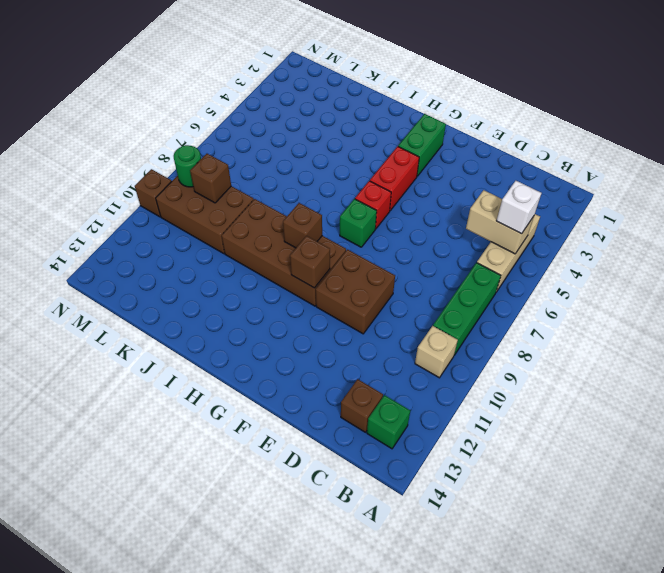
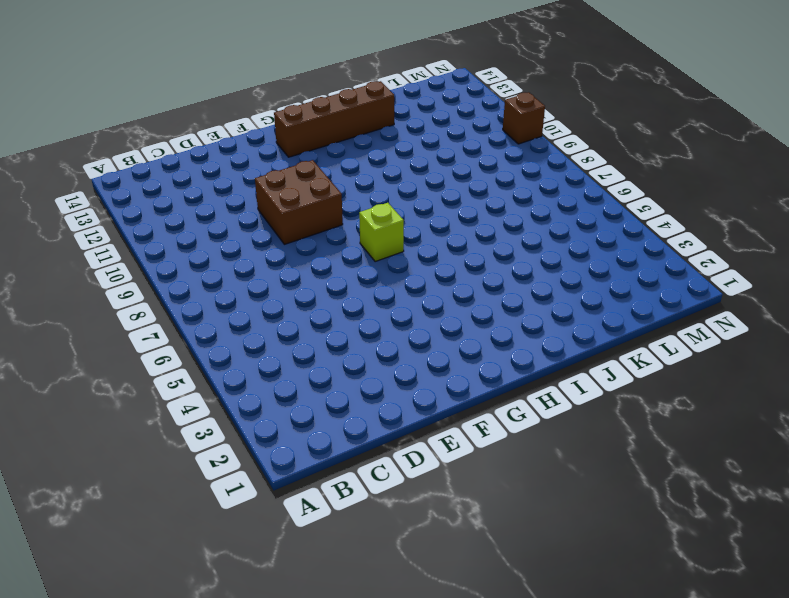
lime 1x1 brick [359,203,404,261] -> green 1x1 brick [340,199,377,247]
brown 1x4 brick [274,81,394,157] -> none
none -> tan 1x3 brick [477,214,540,292]
none -> green 1x3 brick [433,263,501,355]
none -> tan 1x1 brick [415,326,458,378]

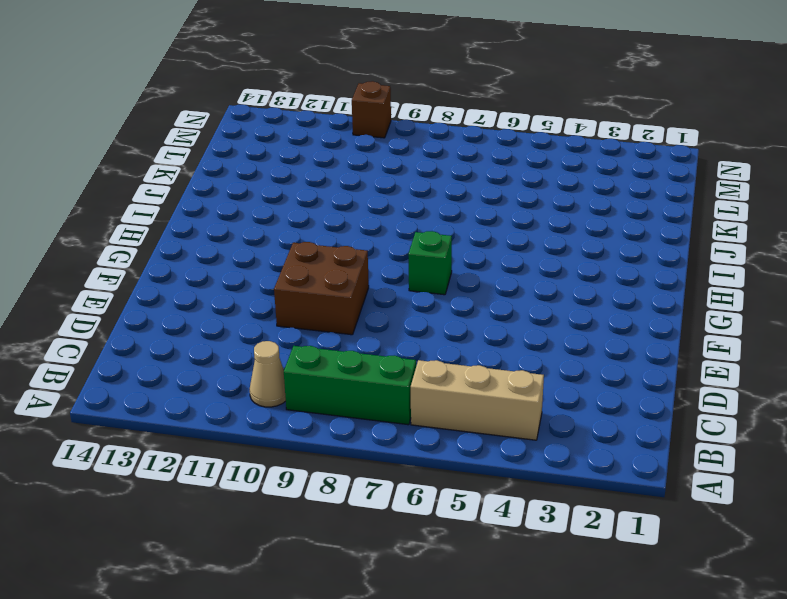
tan 1x1 cone [250,341,286,407] -> tan 1x1 brick [415,326,458,378]
none -> green 1x1 brick [367,395,410,449]
none -> brown 1x1 brick [341,379,383,432]
none -> green 1x2 brick [398,114,446,176]

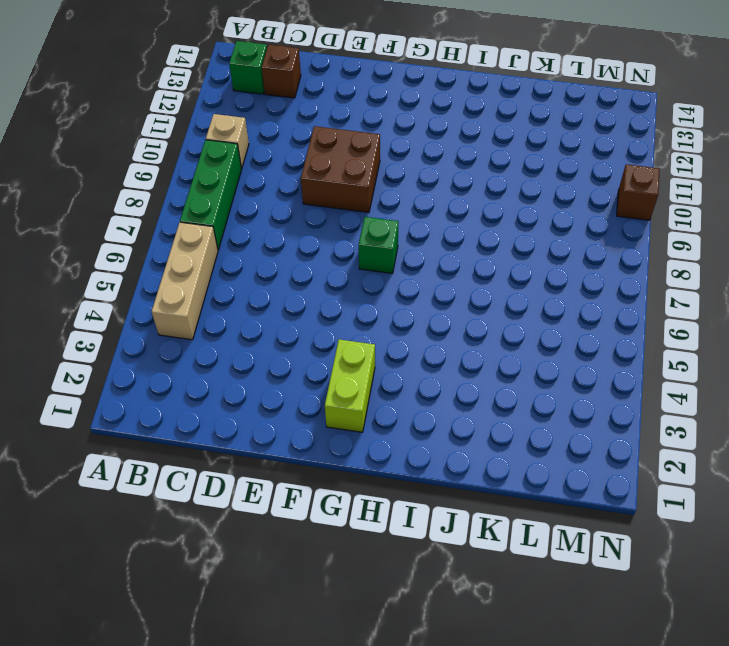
lime 1x2 brick [325,339,375,432] -> green 1x2 brick [398,114,446,176]
none -> red 1x2 brick [370,146,419,211]
none -> red 1x1 brick [355,181,391,229]
none -> brown 2x4 brick [222,199,346,306]

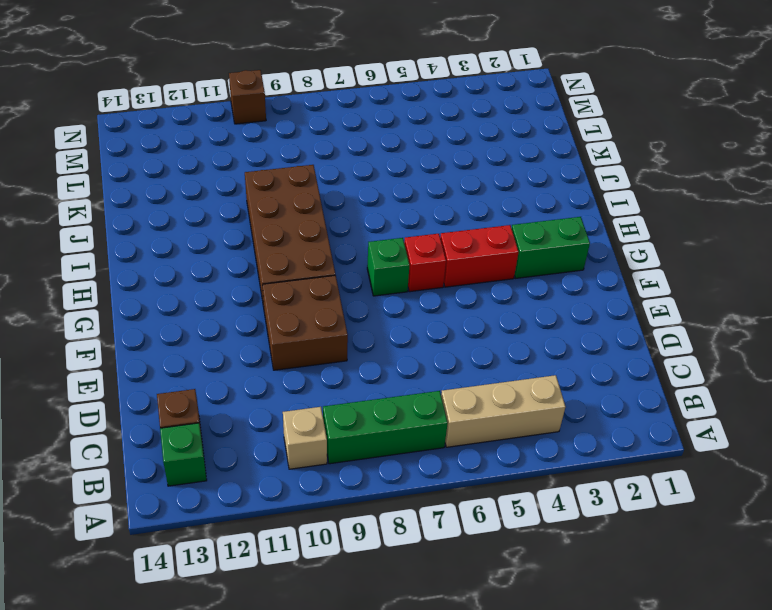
none -> brown 2x3 brick [156,176,254,254]
none -> tan 1x2 brick [466,190,534,254]
none -> brown 1x1 brick [290,236,330,288]

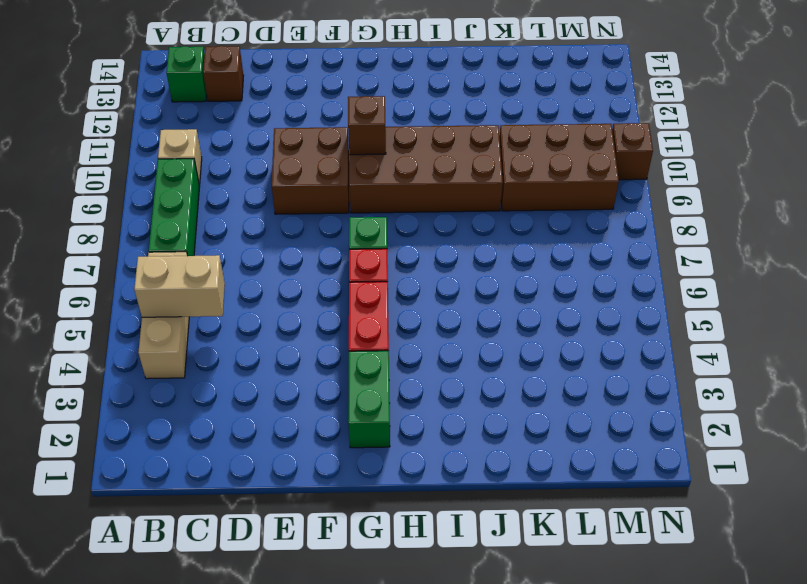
none -> brown 1x1 brick [283,203,322,248]
none -> brown 1x1 brick [190,154,231,203]
none -> green 1x1 round brick [174,145,201,187]

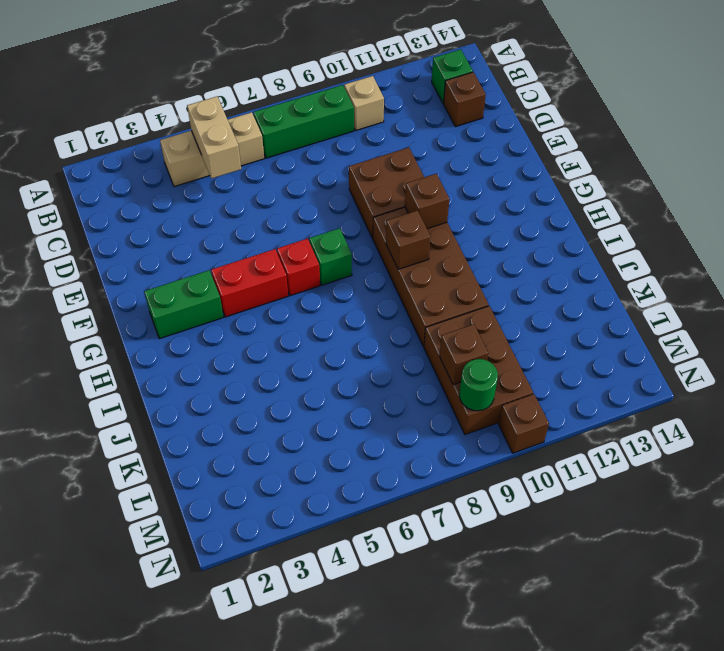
none -> white 1x1 brick [497,181,542,234]

